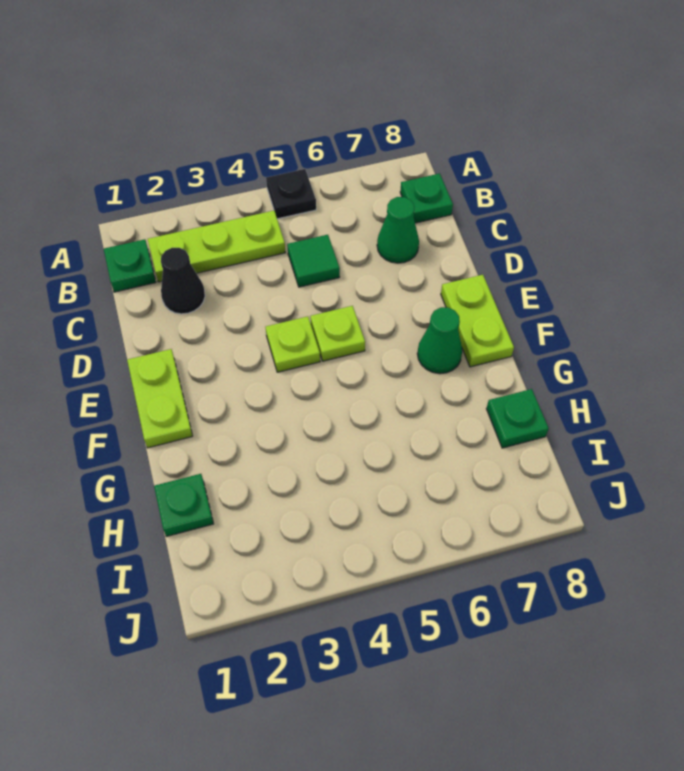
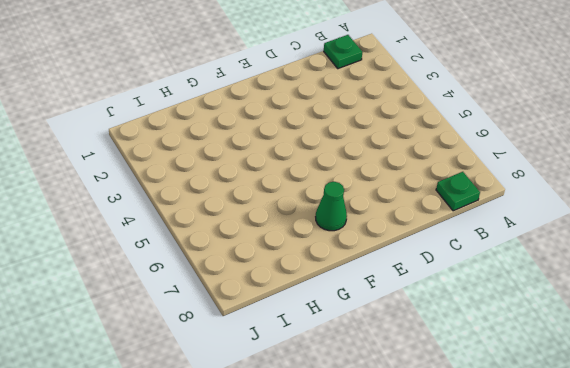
none -> black 1x1 plate [266,169,316,219]
none -> lime 1x3 plate [148,211,286,282]
none -> black 1x1 cone [161,248,205,314]

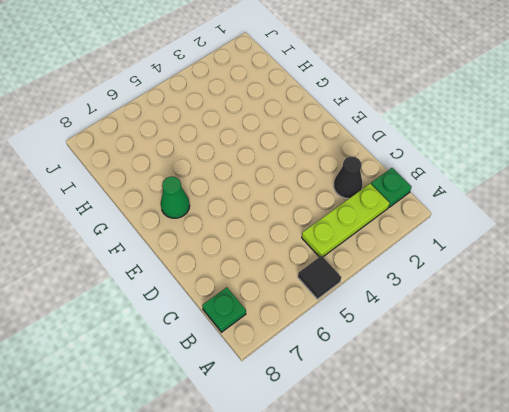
black 1x1 tile [298,255,341,299] -> black 1x1 plate [266,169,316,219]
none -> green 1x1 tile [287,235,340,287]
none -> green 1x1 cone [377,197,419,263]
none -> lime 1x2 plate [127,349,193,448]

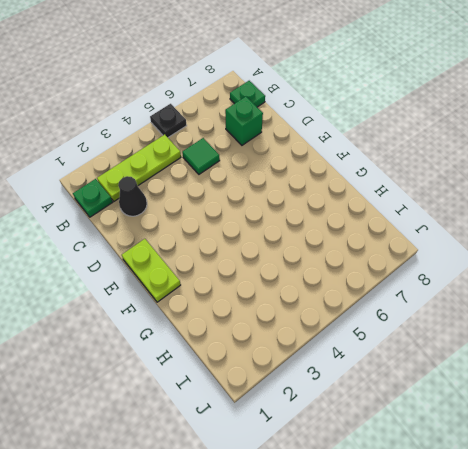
green 1x1 brick [225,97,263,145] -> green 1x1 cone [377,197,419,263]
none -> lime 1x1 plate [266,316,320,372]
none -> lime 1x1 plate [310,306,365,361]
none -> lime 1x2 plate [441,275,514,367]

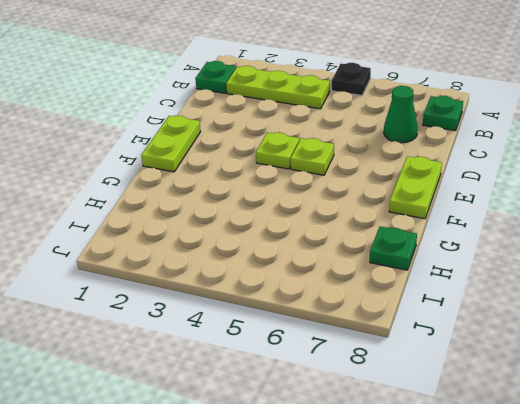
none -> black 1x1 cone [161,248,205,314]
none -> green 1x1 tile [287,235,340,287]
none -> green 1x1 cone [417,307,462,374]

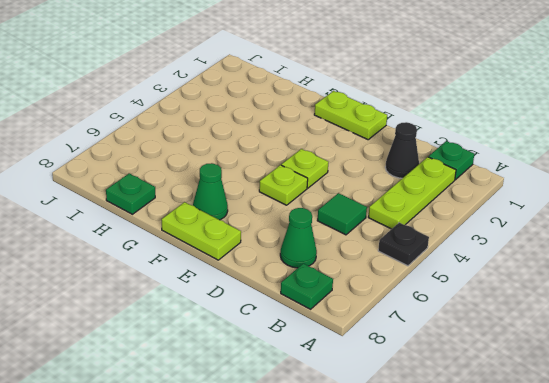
none -> green 1x1 plate [154,474,214,536]

